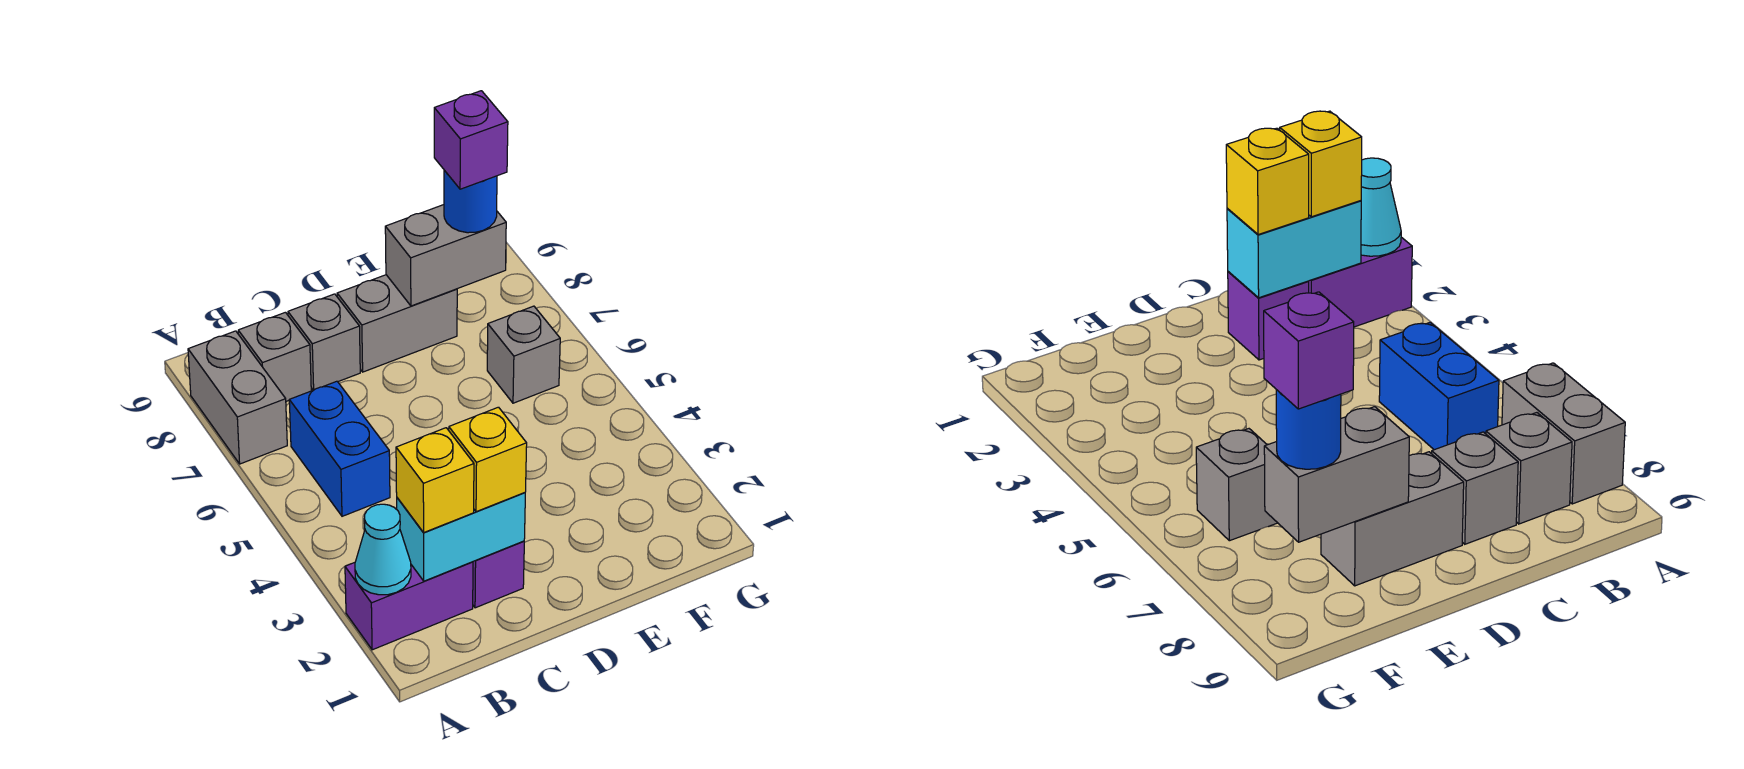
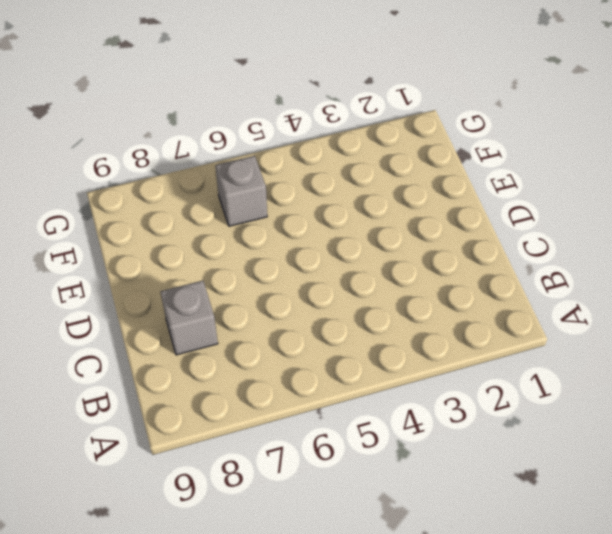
none -> purple 1x2 brick [345,562,473,650]
none -> grey 1x2 brick [188,331,287,464]
none -> blue 1x2 brick [289,381,390,516]

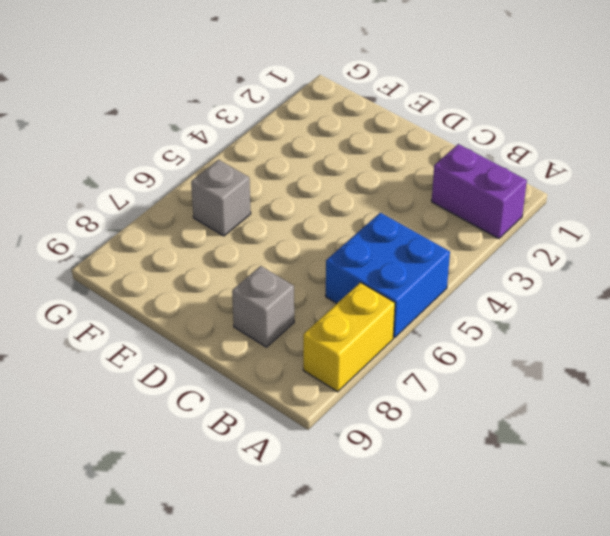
blue 2x2 brick [326,213,450,338] -> blue 1x2 brick [289,381,390,516]
yellow 1x2 brick [303,283,395,392] -> grey 1x2 brick [188,331,287,464]
none -> grey 1x1 brick [238,312,311,401]
none -> purple 1x1 brick [473,541,524,608]
none -> grey 1x2 brick [337,275,457,372]

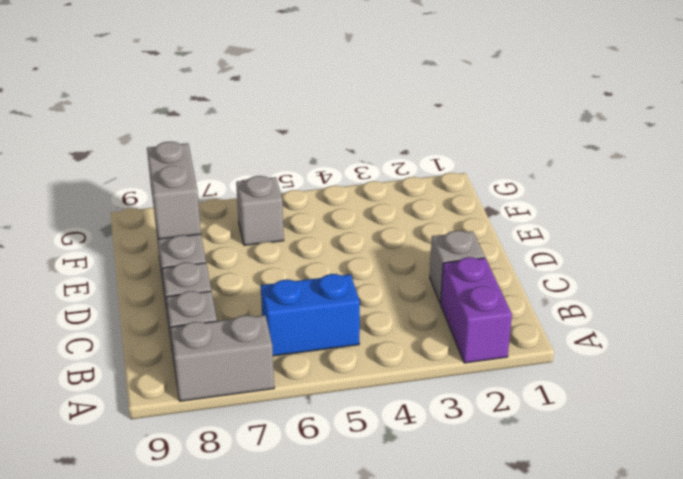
grey 1x1 brick [430,231,485,304] -> purple 1x1 brick [473,541,524,608]
none -> cyan 1x1 cone [355,504,411,595]
none -> cyan 1x2 brick [397,493,525,581]
none -> yellow 1x1 brick [396,428,474,533]

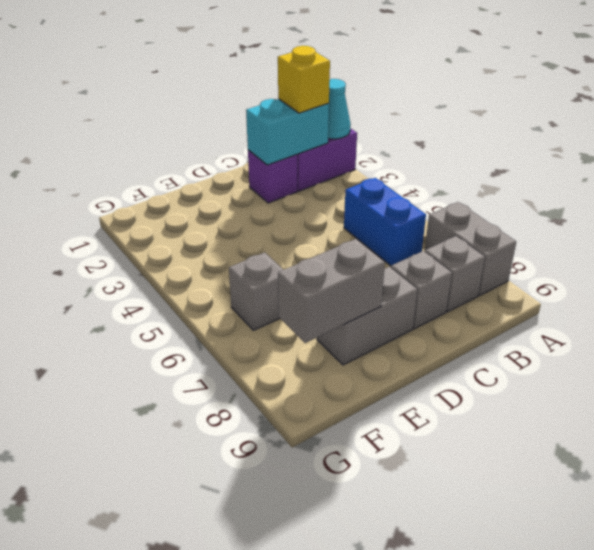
none -> yellow 1x1 brick [449,407,527,512]
none -> blue 1x1 round brick [444,170,497,233]
none -> purple 1x1 brick [434,91,508,189]

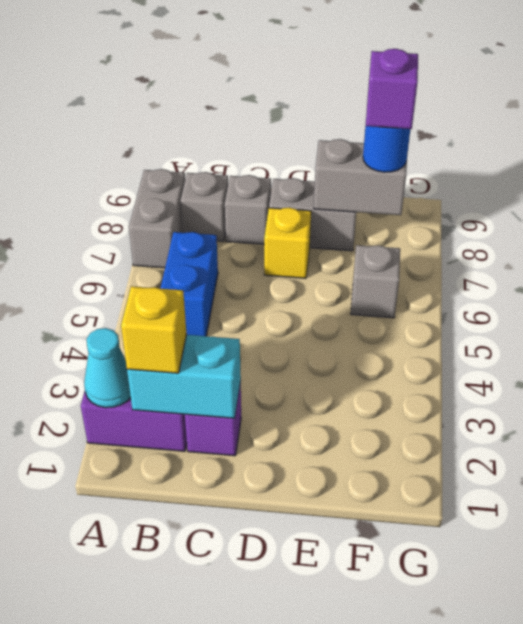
yellow 1x1 brick [264,207,311,278] -> yellow 1x1 brick moved to [449,407,527,512]

